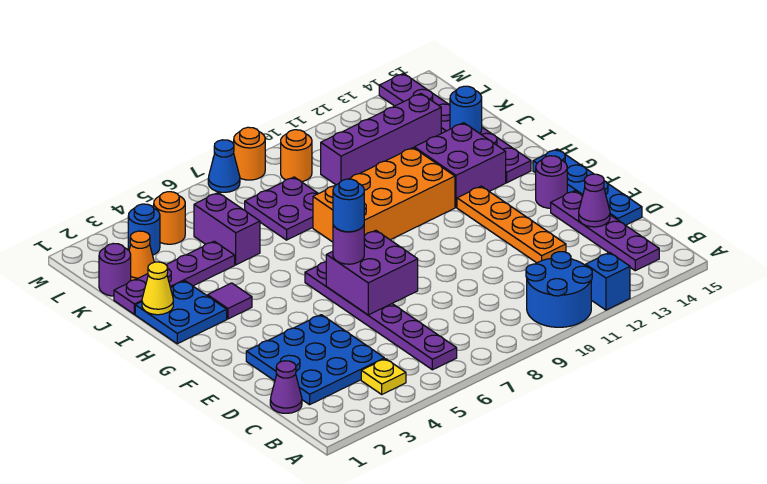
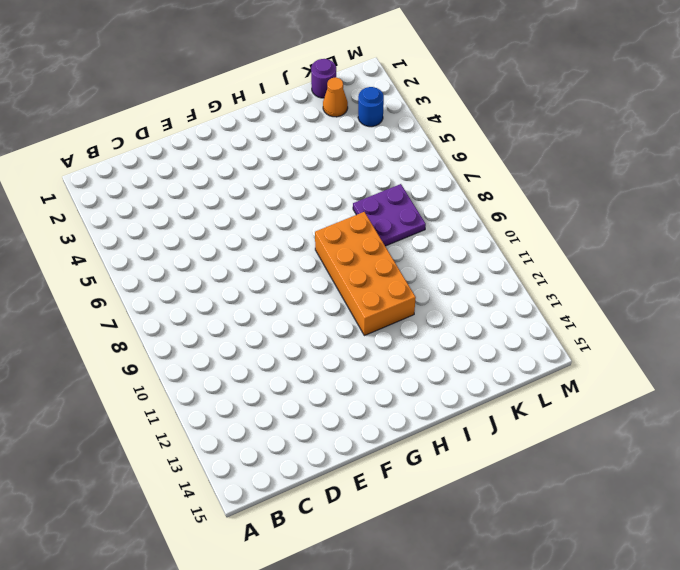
none -> blue 2x2 round brick [526,252,592,327]
none -> blue 1x1 brick [586,253,630,310]
none -> yellow 1x1 plate [361,359,406,394]
none -> purple 1x6 plate [305,262,457,370]

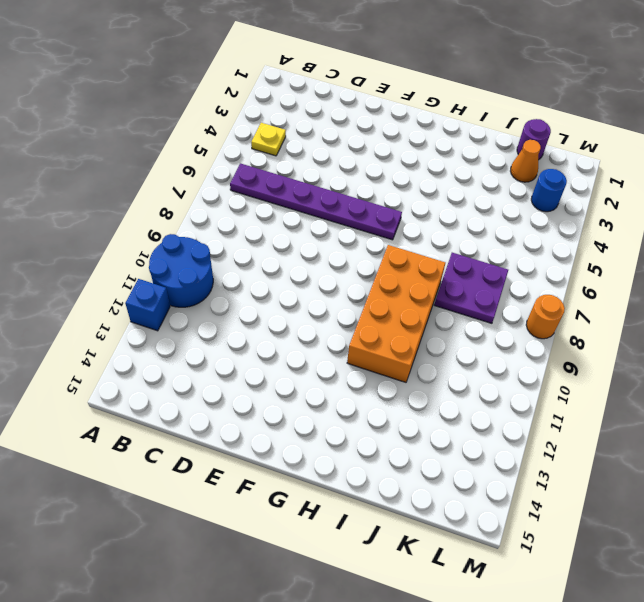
none -> purple 1x4 plate [551,191,659,271]
none -> purple 1x1 cone [270,361,302,413]
none -> blue 3x3 plate [246,315,384,405]
none -> orange 1x4 plate [457,186,566,263]

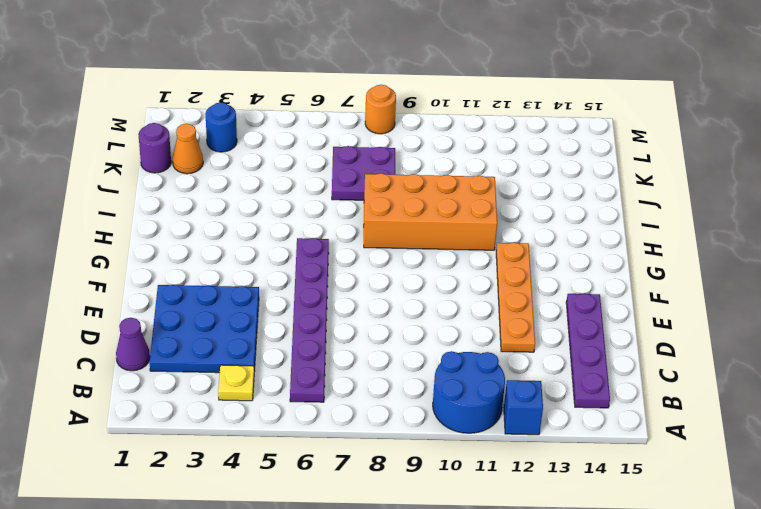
none -> blue 1x4 plate [533,149,642,225]
none -> purple 1x1 round brick [536,156,567,208]
none -> blue 2x2 plate [135,281,227,344]
none -> purple 1x1 tile [208,283,252,319]

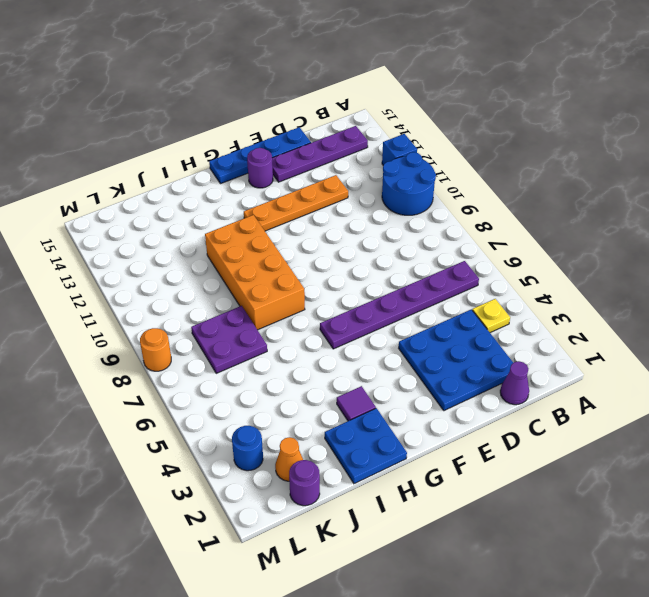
none -> purple 2x2 brick [414,123,506,207]
none -> purple 1x6 plate [379,73,531,183]
none -> purple 1x4 plate [114,241,235,314]
none -> purple 1x2 brick [194,193,260,265]

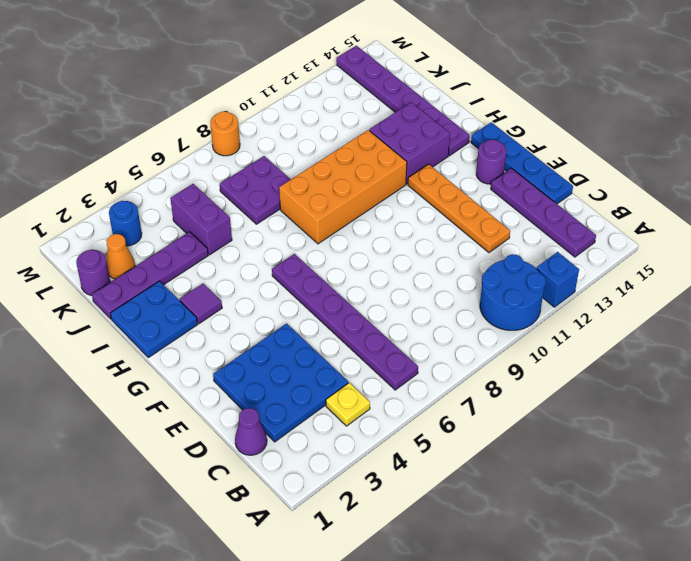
none -> purple 1x4 brick [321,94,441,185]
none -> orange 1x1 round brick [154,192,185,244]
none -> orange 1x1 round brick [281,130,312,182]
none -> blue 1x1 cone [208,140,240,192]

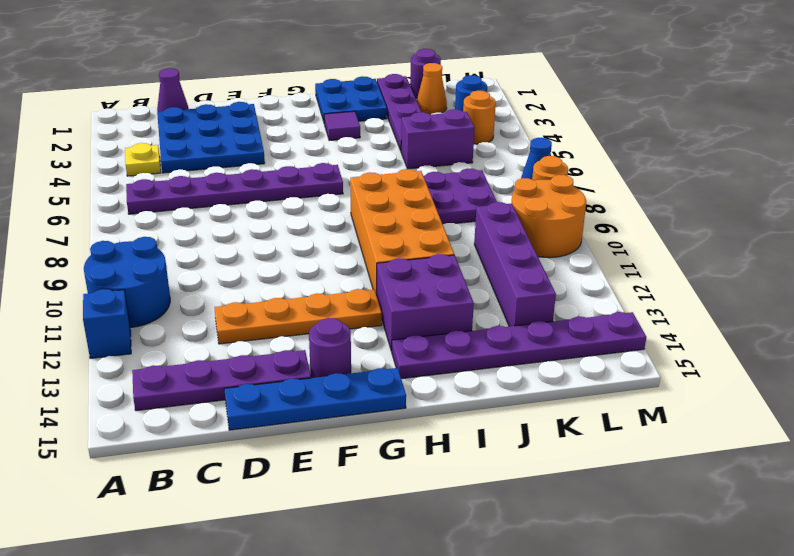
orange 2x2 round brick [512,175,586,258] -> orange 1x1 round brick [281,130,312,182]
none -> purple 1x1 cone [579,174,610,227]
none -> purple 2x2 brick [326,230,418,315]
none -> yellow 1x1 cone [142,262,173,315]
none -> blue 1x1 round brick [450,86,482,133]

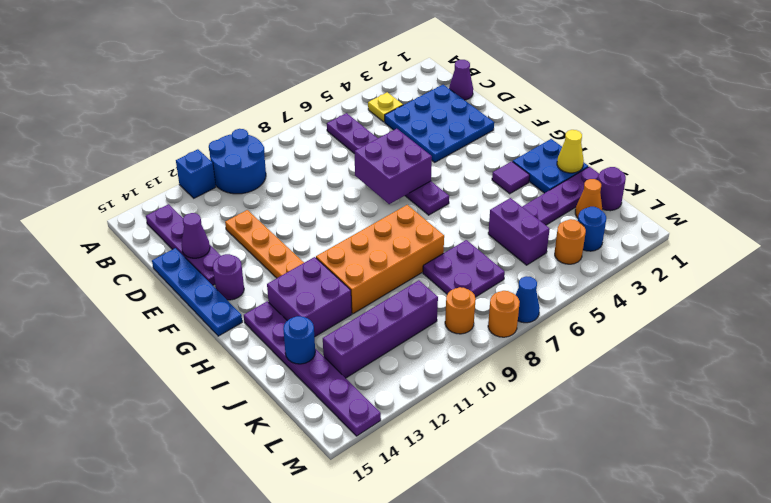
none -> purple 1x1 round brick [333,225,364,264]
none -> blue 1x1 round brick [333,179,364,232]

